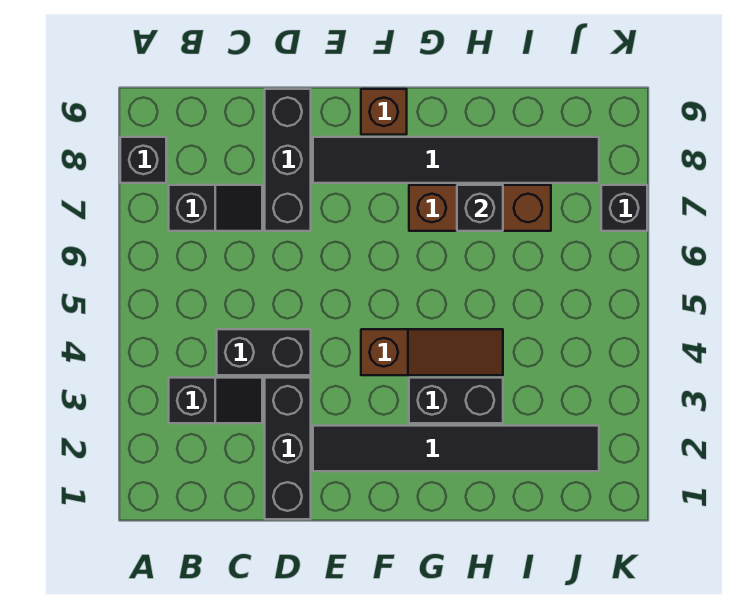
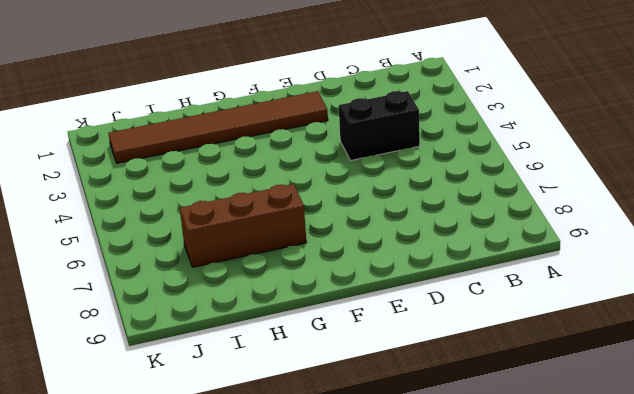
brown 1x6 tile [109,91,328,163] -> black 1x6 tile [313,426,599,471]
none -> black 1x1 brick [120,137,166,183]
none -> black 1x2 slope [169,378,262,423]
none -> black 1x2 slope [169,185,262,231]

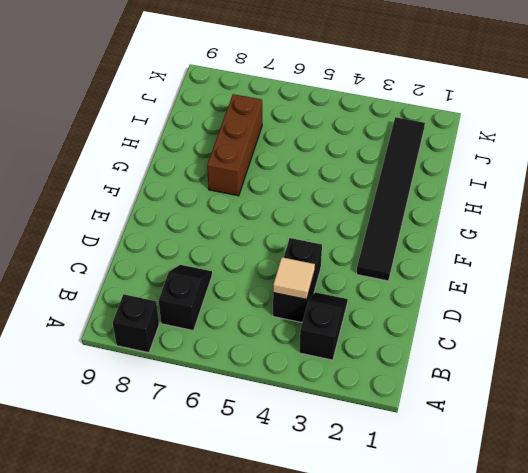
tan 1x1 tile [273,257,315,299] -> none
none -> black 1x3 brick [265,378,311,519]
none -> black 1x3 brick [265,89,311,231]
none -> black 1x6 tile [313,137,599,183]

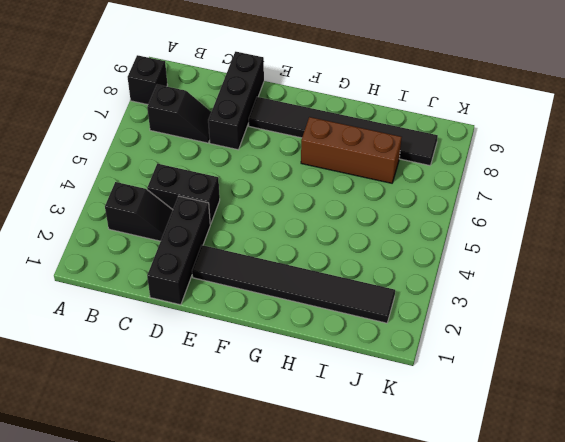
none -> brown 1x3 slope [361,329,503,375]
none -> brown 1x1 brick [361,89,407,135]
none -> black 1x2 brick [409,378,503,423]

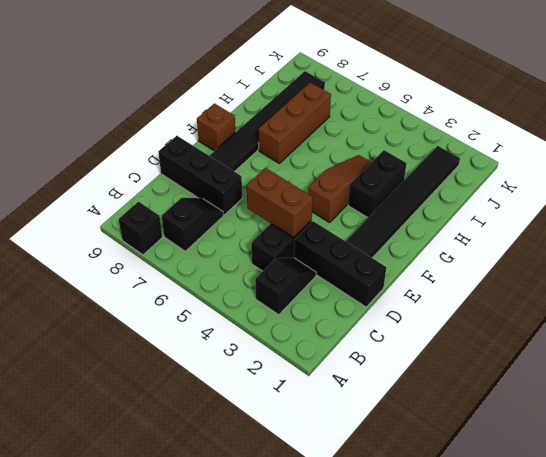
brown 1x2 brick [247,168,313,238] -> none
none -> black 1x1 brick [601,185,647,231]
none -> black 1x1 brick [457,185,503,231]

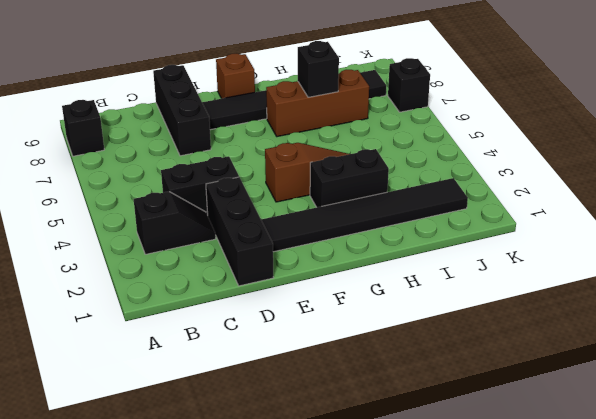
none -> black 1x2 slope [169,185,262,231]

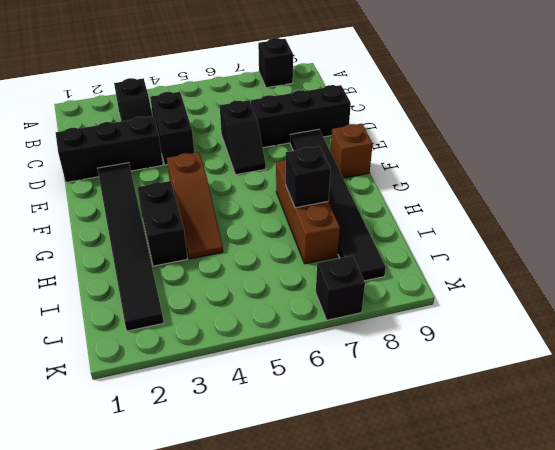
black 1x2 slope [220,100,266,175] -> black 1x2 slope moved to [169,185,262,231]

